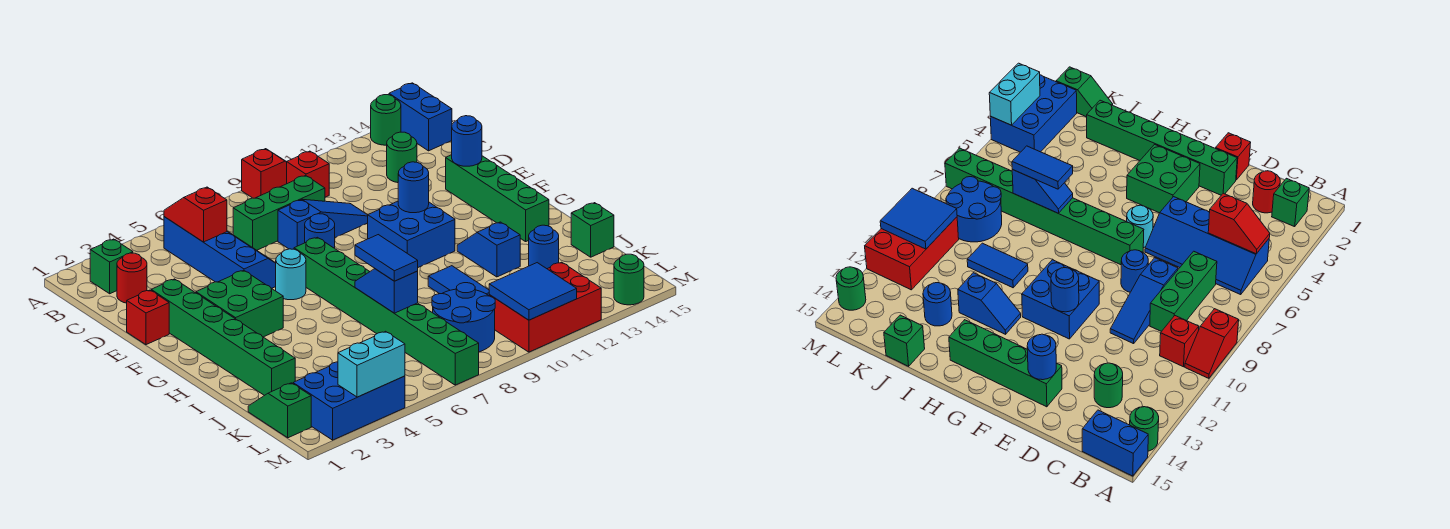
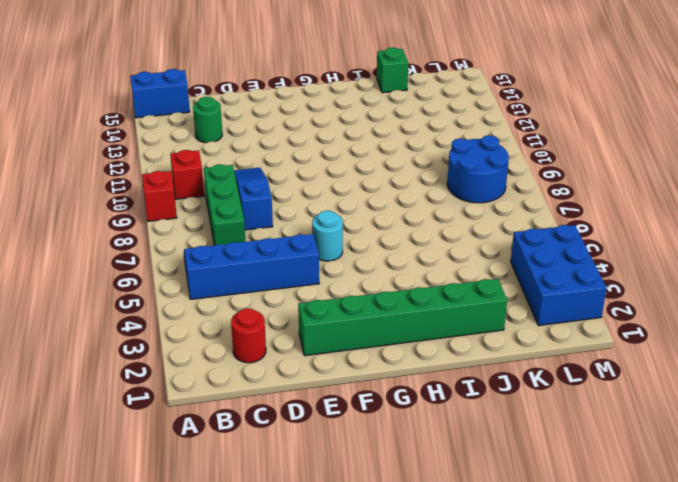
none -> green 1x1 round brick [371,95,401,145]
none -> green 1x1 brick [90,239,133,294]
none -> red 1x1 brick [127,290,169,345]
none -> blue 1x1 round brick [305,214,335,248]

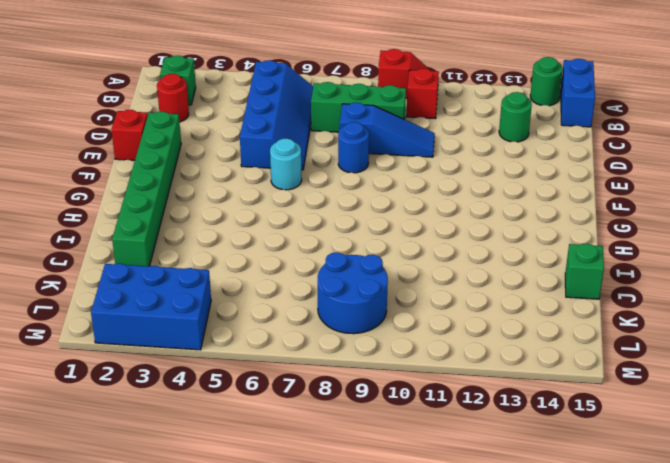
none -> green 1x4 brick [446,155,549,242]
none -> green 2x2 brick [196,270,283,337]
none -> green 1x8 brick [294,237,479,385]
none -> blue 2x2 brick [368,201,455,267]

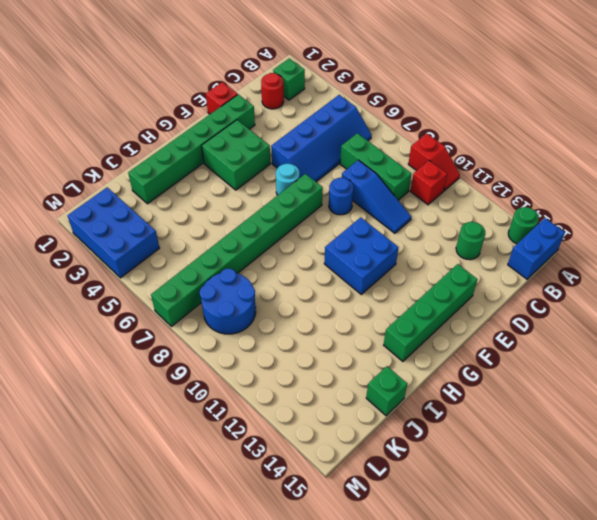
none -> blue 1x2 slope [457,222,520,277]
none -> blue 1x2 tile [428,266,490,296]
none -> blue 1x1 round brick [529,225,559,269]
none -> green 1x2 slope [248,383,311,438]

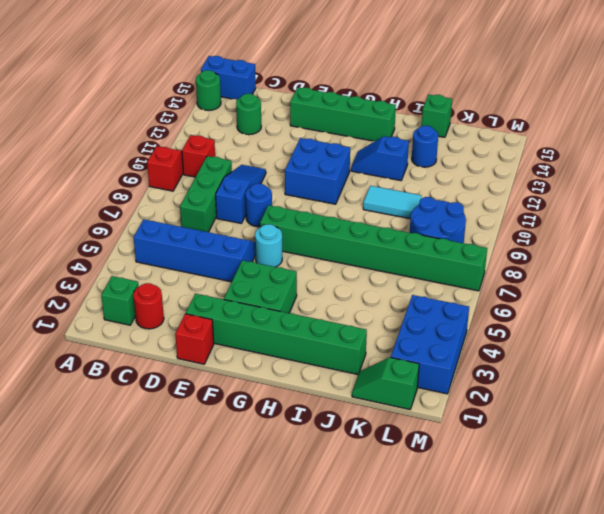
cyan 1x2 tile [363,186,421,219] -> blue 1x2 tile [428,266,490,296]
none -> red 2x3 brick [489,262,601,352]
none -> green 1x1 round brick [614,254,644,305]
none -> red 1x2 slope [164,187,227,242]
none -> blue 1x1 round brick [452,116,482,166]

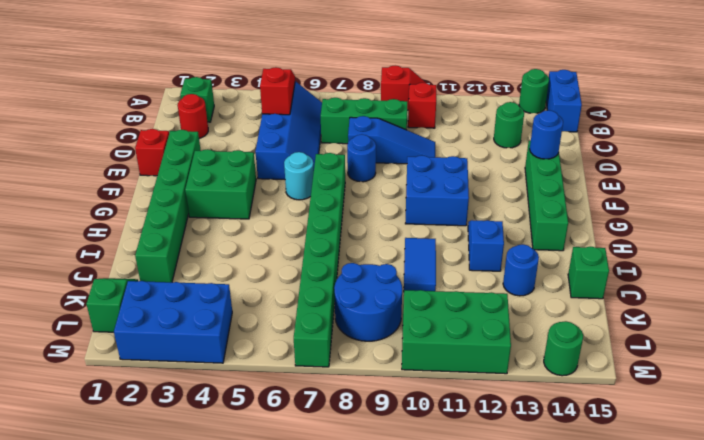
green 2x3 brick [402,290,511,374] -> red 2x3 brick [489,262,601,352]
none -> blue 1x1 round brick [398,162,429,213]
none -> blue 1x2 slope [355,269,418,313]
none -> blue 2x2 tile [489,263,577,320]
none -> cyan 1x2 brick [338,331,405,397]

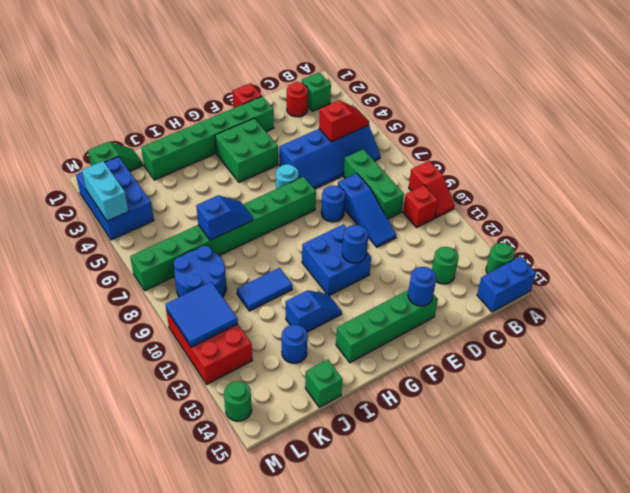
none -> blue 1x2 tile [355,235,418,281]

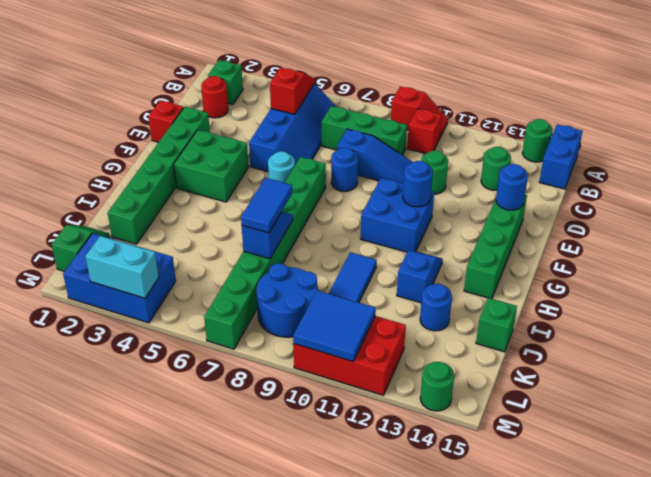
green 1x1 round brick [421,151,448,194] -> none

